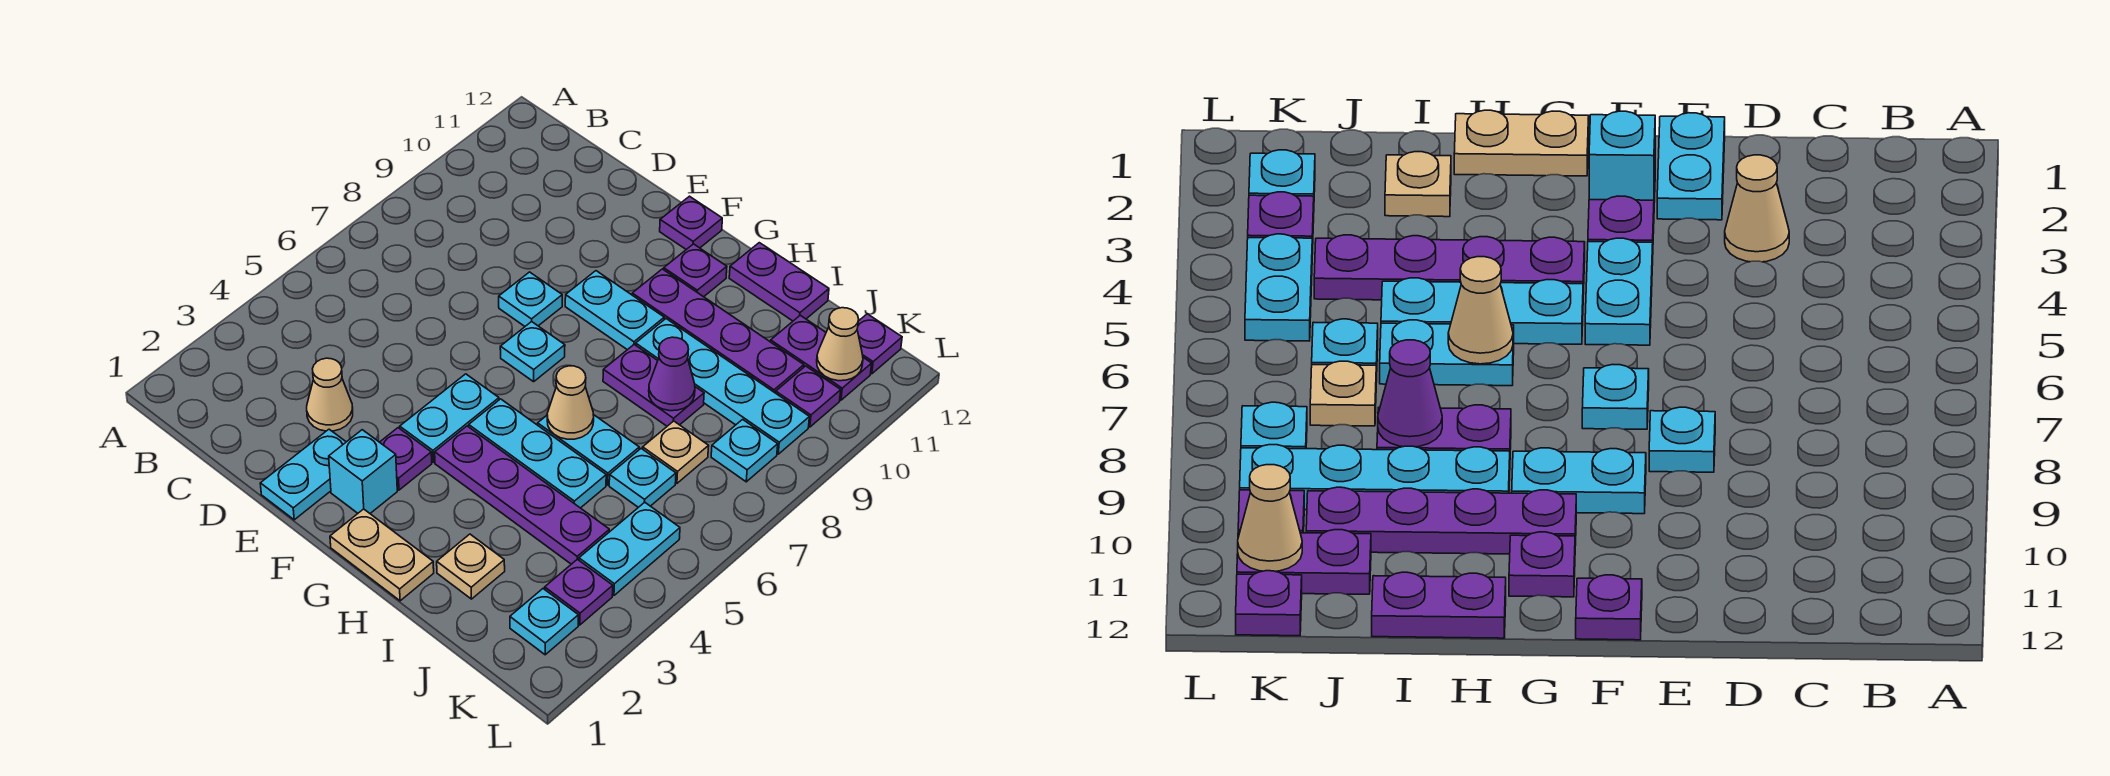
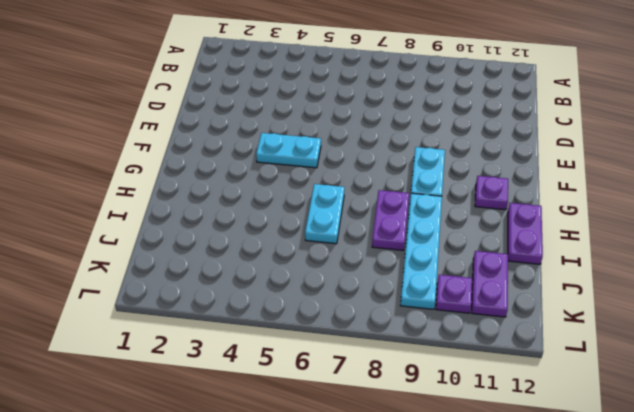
none -> tan 1x1 cone [307,358,353,431]
none -> cyan 1x2 plate [260,429,346,520]
none -> cyan 1x1 plate [499,272,562,326]
none -> cyan 1x1 brick [329,430,397,513]

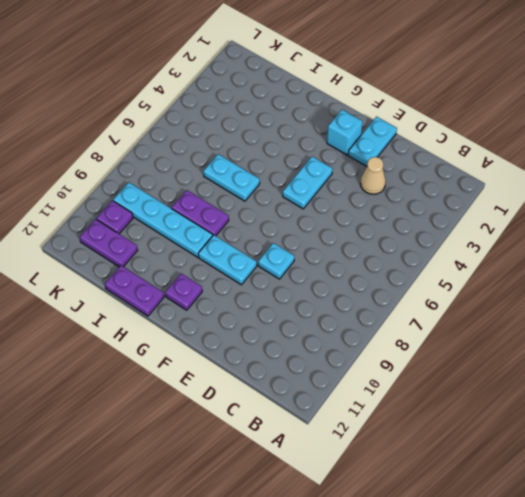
none -> purple 1x1 plate [380,428,432,490]
none -> cyan 1x1 plate [500,322,565,382]
none -> purple 1x1 plate [660,196,722,249]
none -> tan 1x2 plate [330,509,434,601]

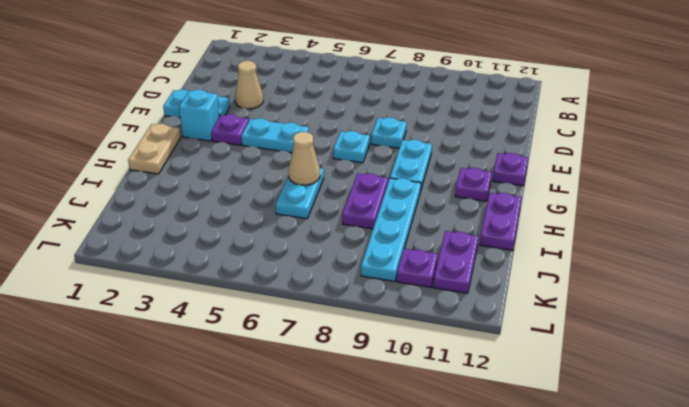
none -> purple 1x4 plate [435,426,609,564]
none -> cyan 1x3 plate [469,399,606,508]
none -> purple 1x4 plate [632,269,804,393]
none -> tan 1x1 plate [437,534,505,599]

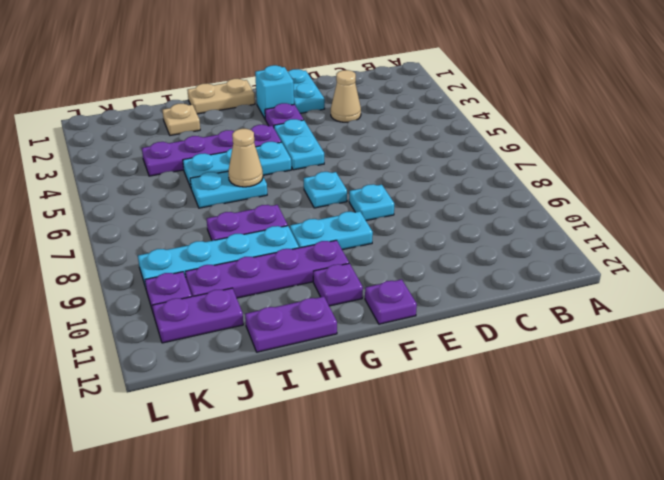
none -> cyan 1x1 plate [609,448,676,507]
none -> tan 1x1 plate [643,421,709,483]
none -> cyan 1x1 plate [510,589,578,655]
none -> purple 1x1 plate [545,559,613,625]

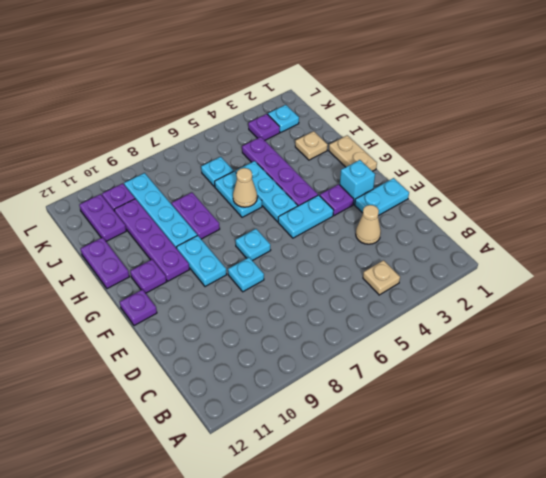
tan 1x1 plate [363,260,400,295] -> tan 1x1 plate moved to [643,421,709,483]
none -> cyan 1x2 plate [579,502,680,595]
none -> cyan 1x1 plate [711,420,778,482]
none -> purple 1x1 plate [857,314,902,374]
none -> purple 1x1 cone [649,337,695,411]

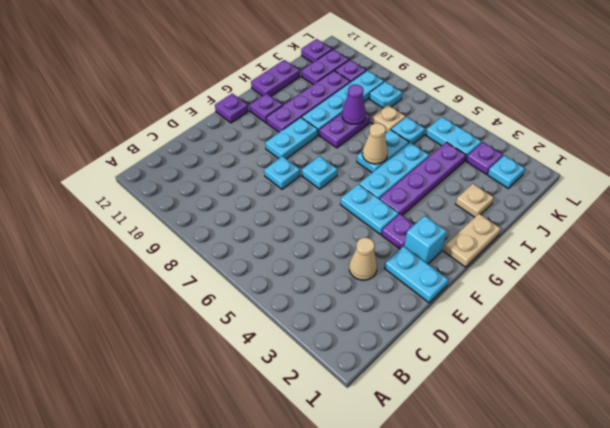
none -> tan 1x1 cone [817,308,863,381]

